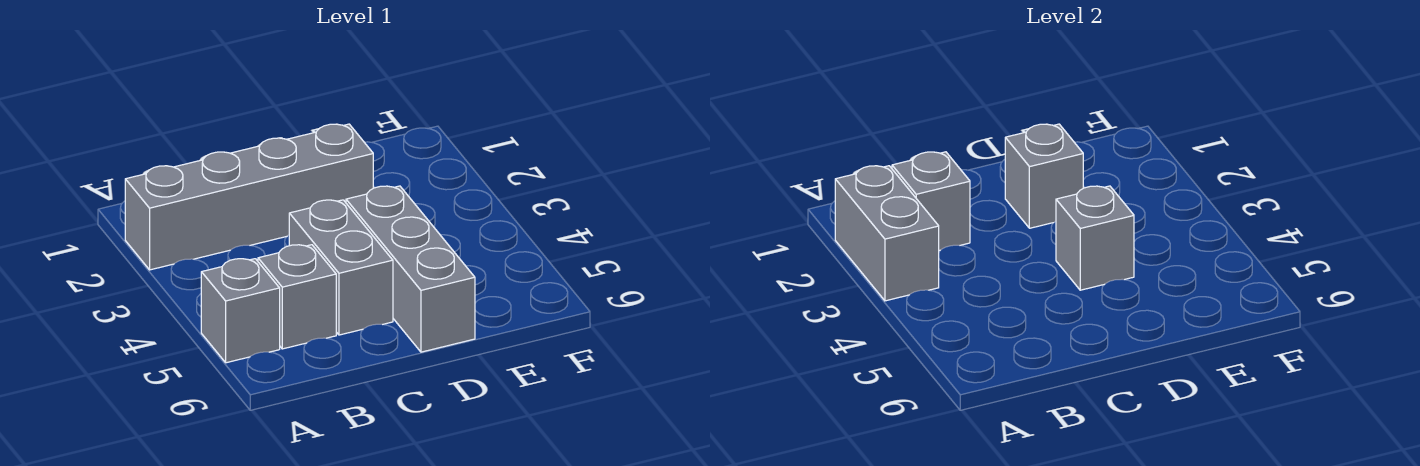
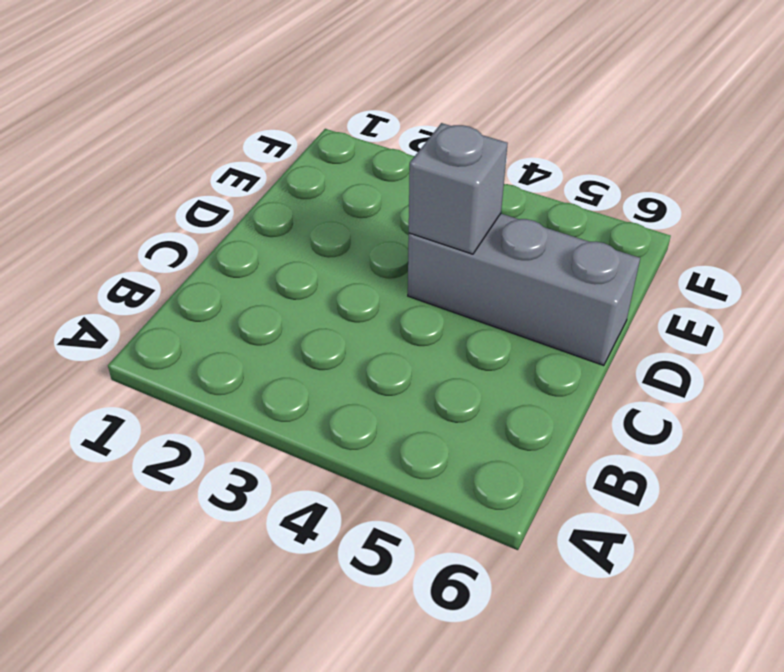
none -> grey 1x4 brick [125,124,373,270]
none -> grey 1x1 brick [201,259,280,363]

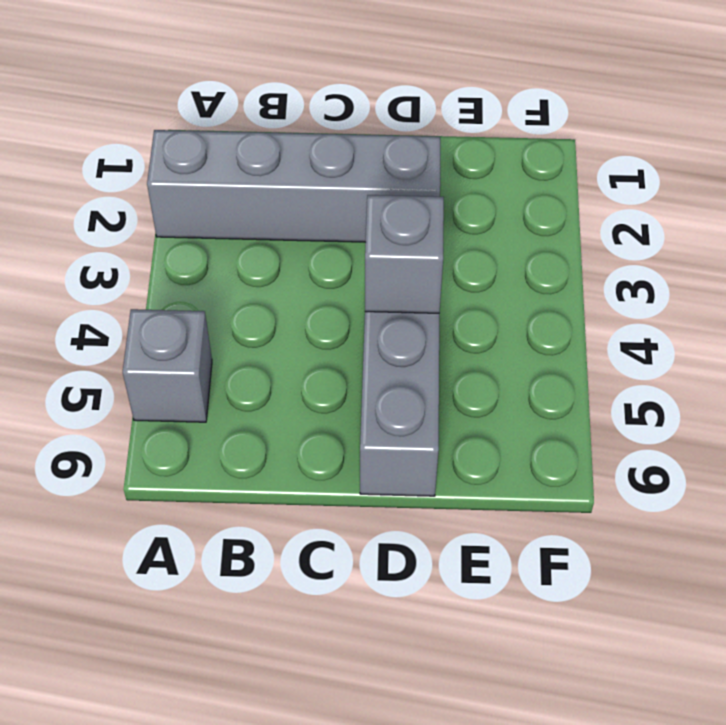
none -> grey 1x1 brick [258,245,336,349]
none -> grey 1x2 brick [289,200,393,335]

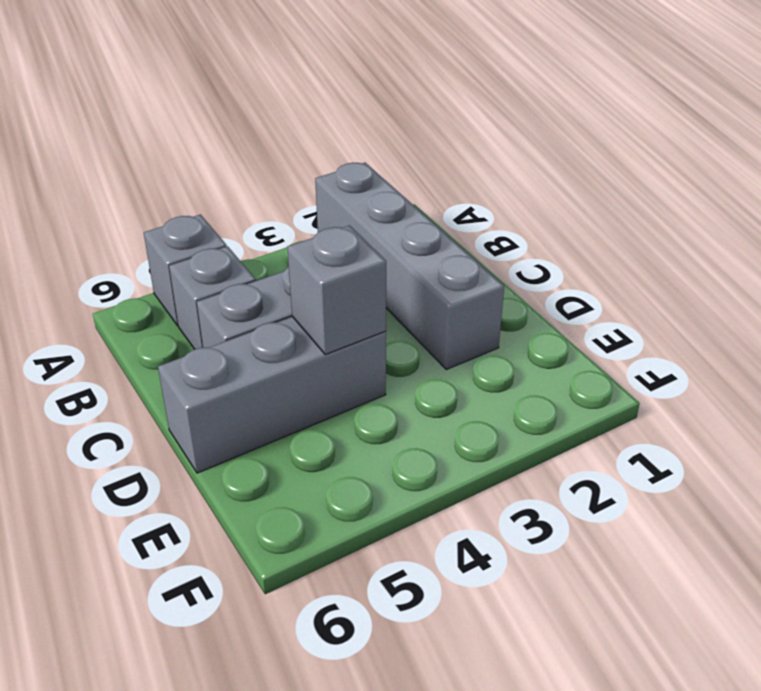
none -> grey 1x2 brick [835,166,939,301]
none -> grey 1x1 brick [892,152,970,250]

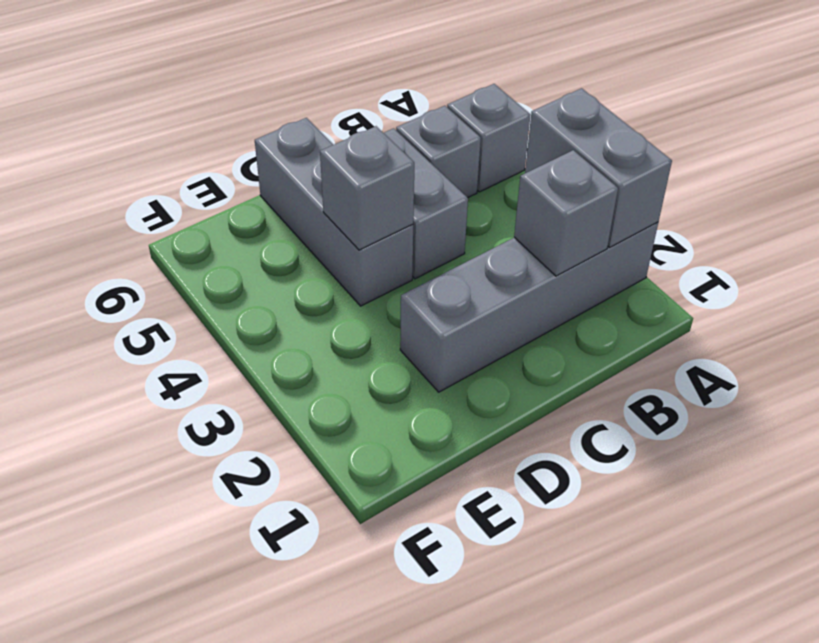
none -> grey 1x1 brick [1005,124,1083,228]

